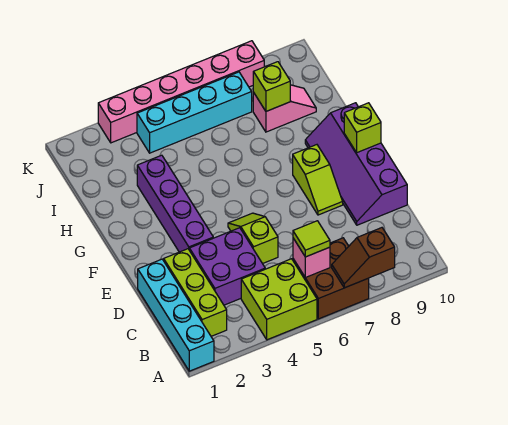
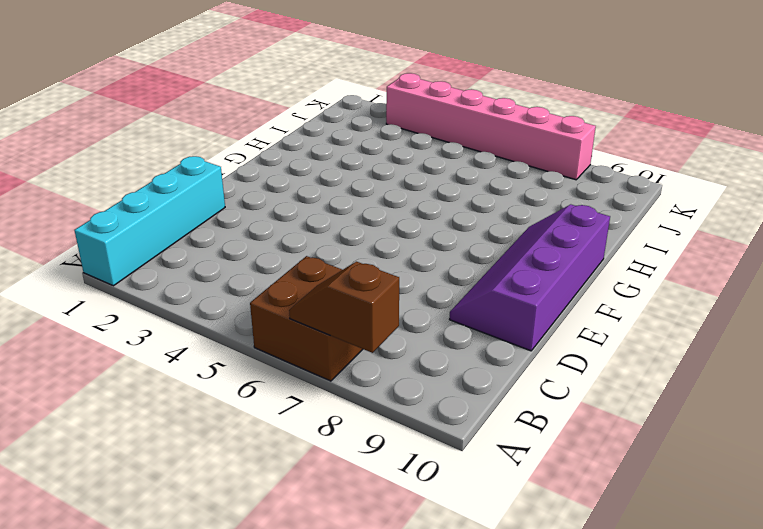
none -> lime 2x2 brick [241,259,317,340]
none -> lime 1x3 brick [164,249,227,336]
none -> purple 2x2 brick [189,228,265,305]

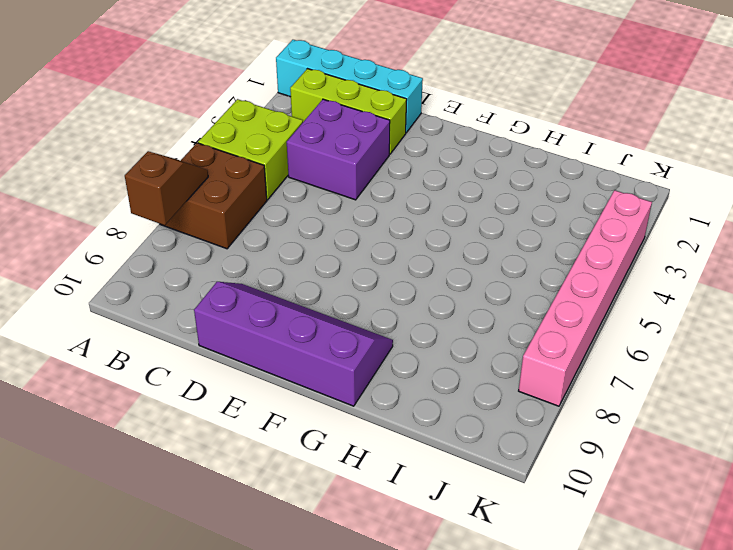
none -> lime 1x2 slope [228,213,278,264]
none -> purple 1x4 brick [137,155,213,252]
none -> lime 1x2 slope [293,145,343,215]

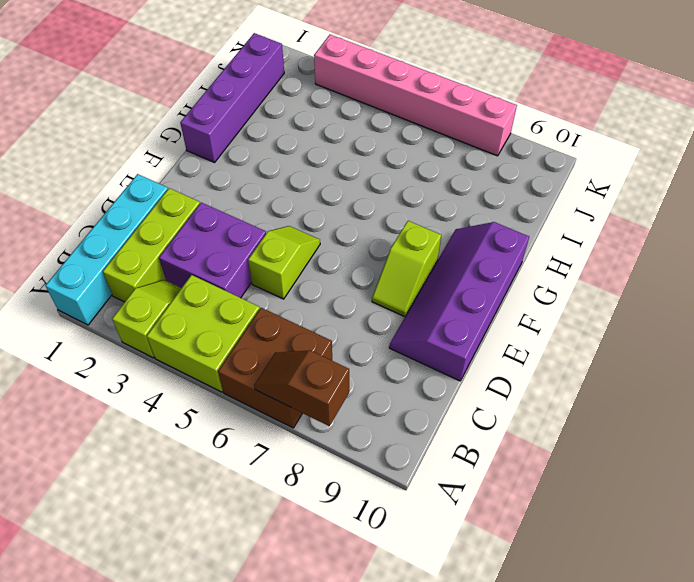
lime 1x2 slope [112,280,181,358] -> none
purple 1x4 brick [180,33,284,163] -> purple 1x4 brick moved to [137,155,213,252]
none -> pink 1x2 slope [253,85,316,132]
none -> cyan 1x4 brick [137,72,252,153]
none -> pink 1x1 brick [293,238,330,277]

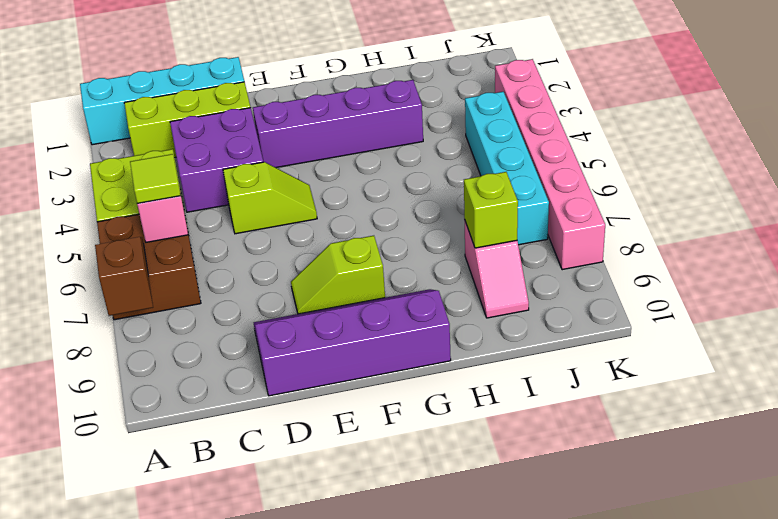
none -> lime 1x1 brick [344,103,381,153]

